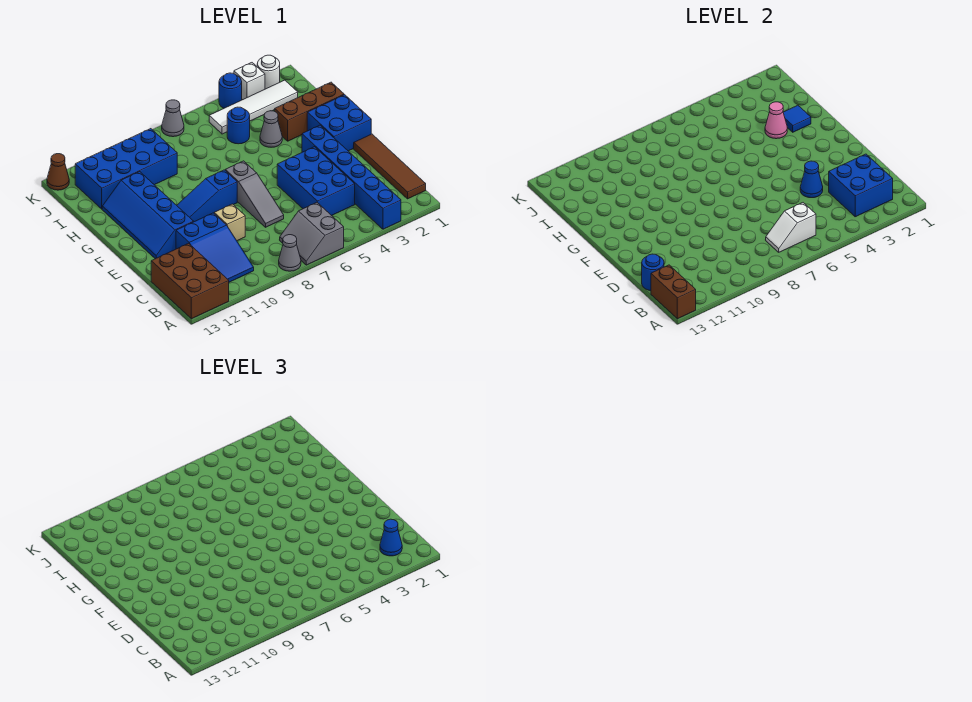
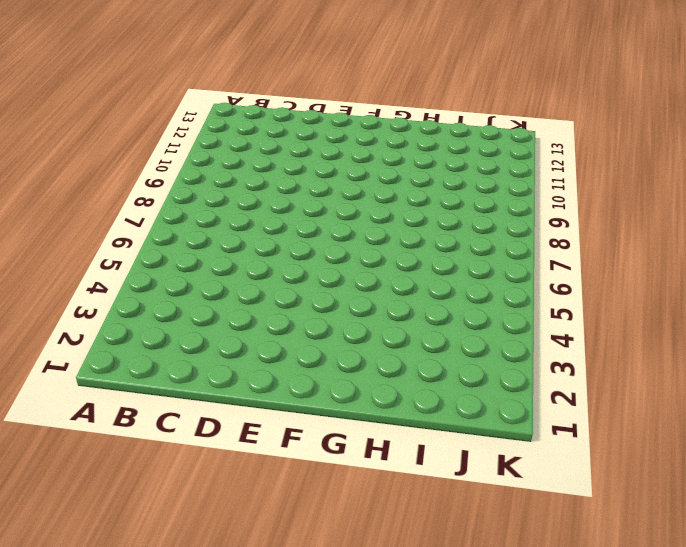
none -> blue 1x6 brick [302,125,401,229]
none -> grey 2x2 slope [280,203,344,265]
none -> grey 1x1 cone [279,235,301,271]
none -> brown 2x3 brick [151,243,229,319]

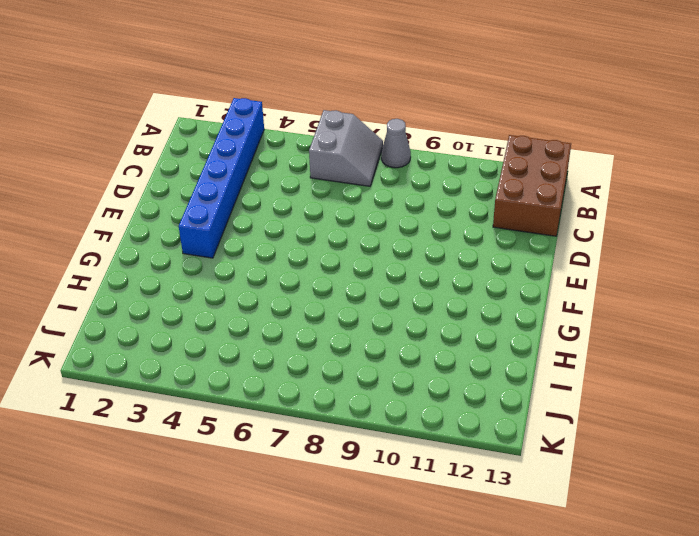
none -> brown 1x4 tile [354,134,426,199]
none -> blue 2x3 slope [176,213,254,282]
none -> blue 2x3 brick [277,147,355,216]
none -> grey 1x3 slope [225,161,284,227]

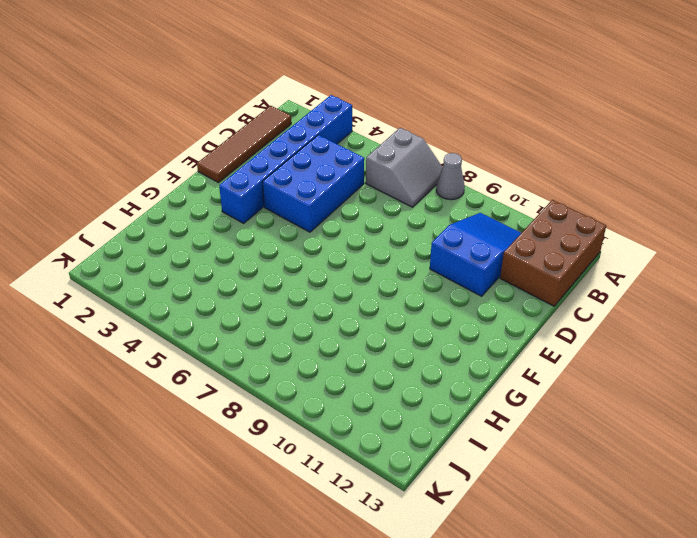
none -> grey 1x3 slope [225,161,284,227]
none -> tan 1x1 brick [214,204,245,241]
none -> blue 2x4 slope [102,172,194,259]
none -> blue 2x2 brick [307,95,371,151]

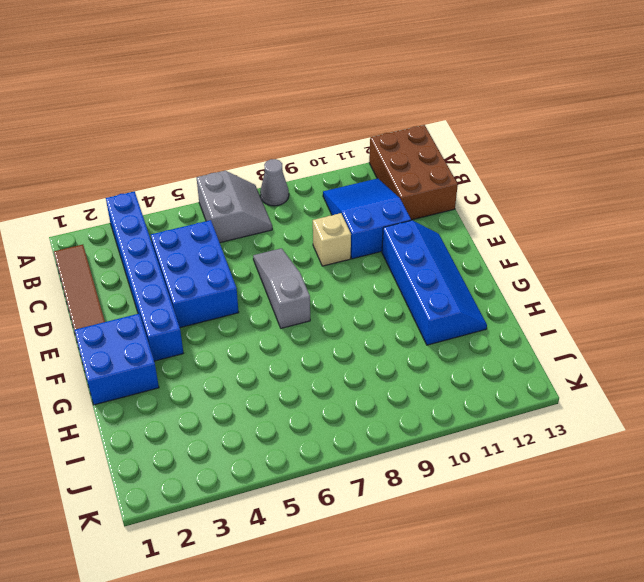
none -> blue 1x3 slope [177,170,237,222]
none -> brown 1x3 brick [275,82,344,141]
none -> grey 1x1 cone [260,111,282,147]
none -> blue 1x1 round brick [227,107,250,144]

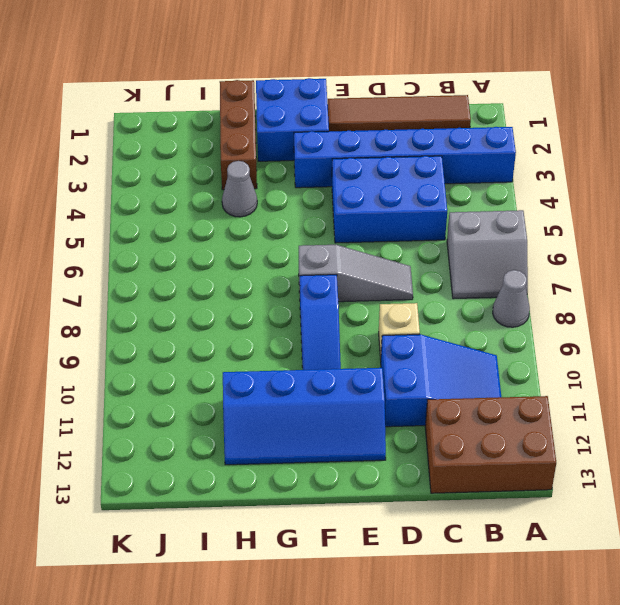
none -> blue 1x1 round brick [227,107,250,144]
none -> blue 2x4 brick [75,129,177,209]
none -> white 1x4 tile [209,80,298,134]
none -> white 1x1 round brick [257,55,280,89]

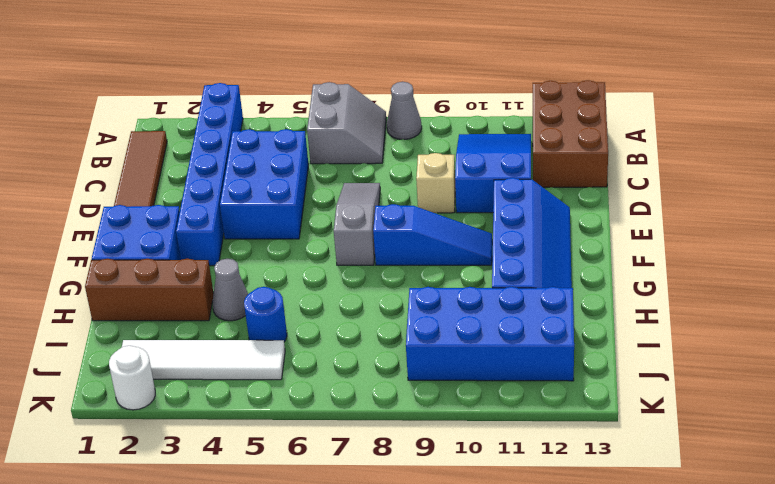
none -> white 1x1 brick [234,63,265,100]
none -> blue 1x1 round brick [219,73,242,108]
none -> grey 1x1 cone [162,100,184,137]
none -> brown 1x1 cone [47,154,69,190]

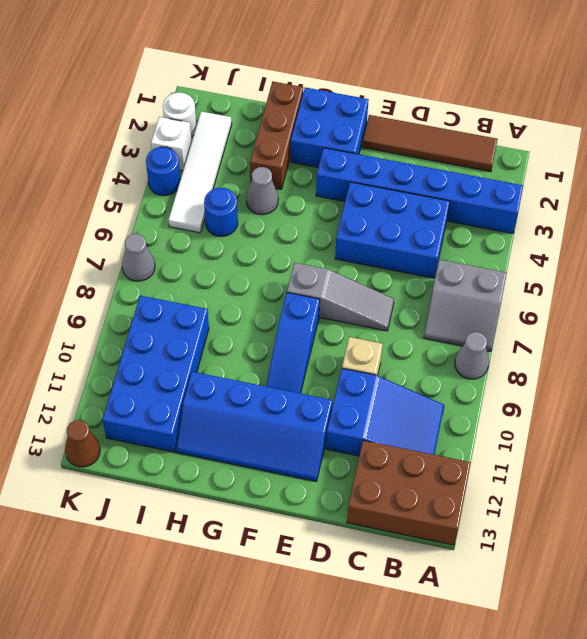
none -> brown 1x2 brick [651,265,696,319]
none -> blue 2x2 brick [829,154,893,217]
none -> white 1x2 slope [766,203,816,252]
none -> blue 1x1 round brick [642,254,664,291]

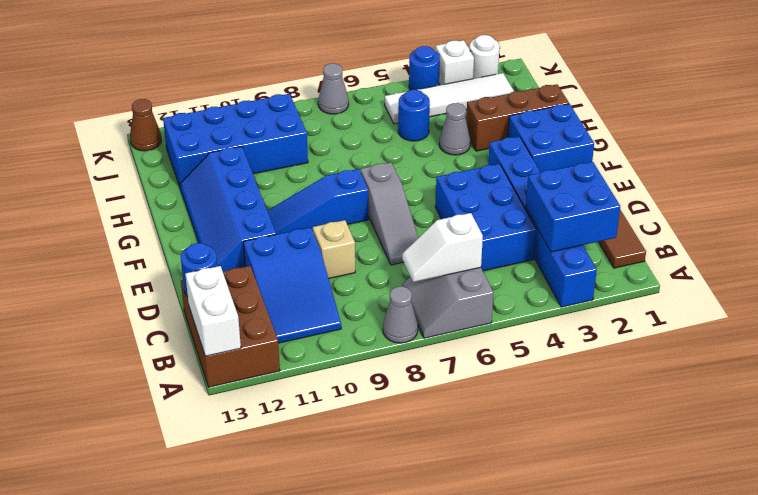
white 1x2 brick [185,266,241,356] -> brown 1x2 brick [651,265,696,319]
none -> blue 1x1 cone [800,161,823,198]
none -> blue 1x1 tile [783,105,811,132]
none -> pink 1x1 cone [765,102,787,139]
none -> blue 1x1 cone [380,519,402,556]

